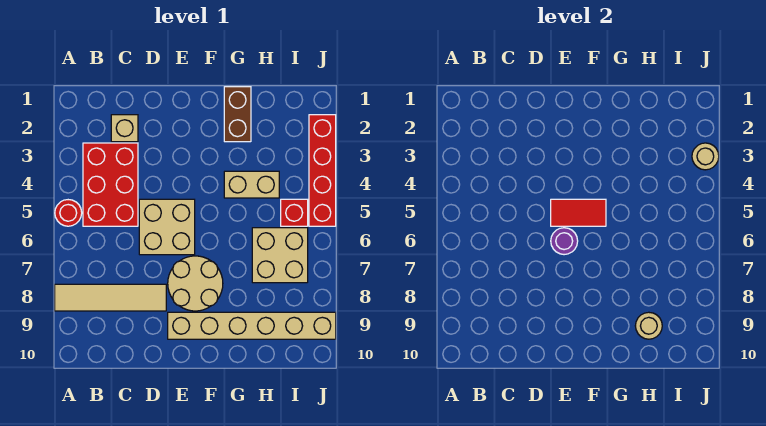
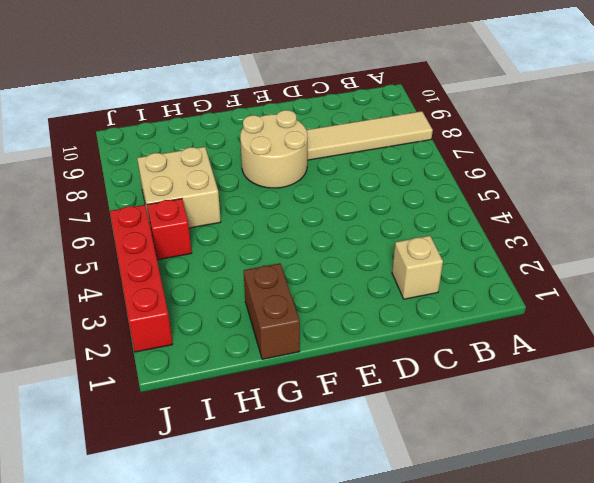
none -> red 1x1 round brick [55,200,82,226]
none -> red 2x3 brick [83,143,138,226]
none -> tan 2x2 brick [139,199,195,255]

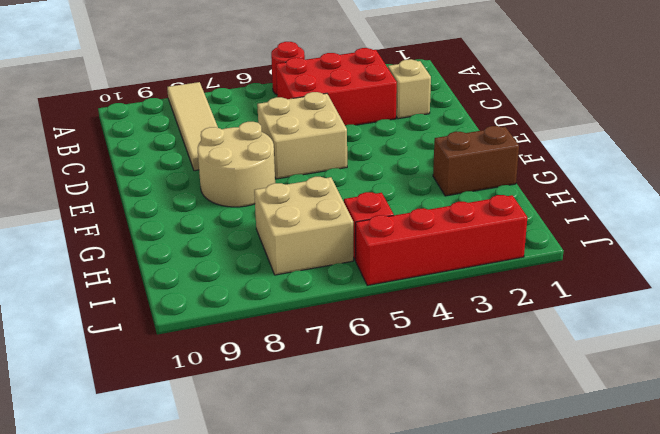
none -> tan 1x6 brick [168,312,336,339]
none -> tan 1x2 brick [224,171,279,198]
none -> red 1x2 tile [551,199,606,226]

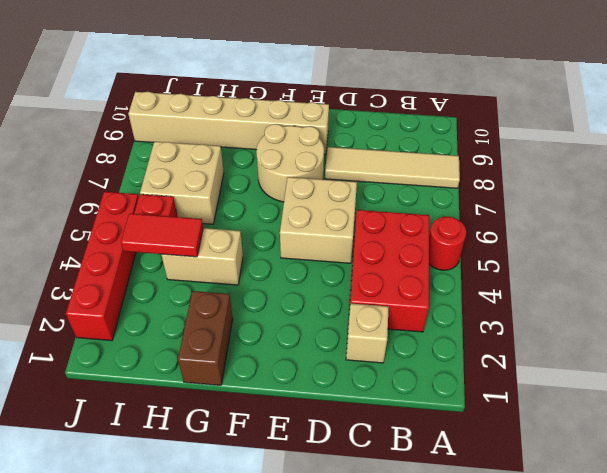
red 1x2 tile [121,214,203,257] -> red 1x2 tile moved to [551,199,606,226]
none -> purple 1x1 round brick [551,228,578,255]
none -> tan 1x1 round brick [635,312,662,339]
none -> tan 1x1 round brick [692,143,719,170]

